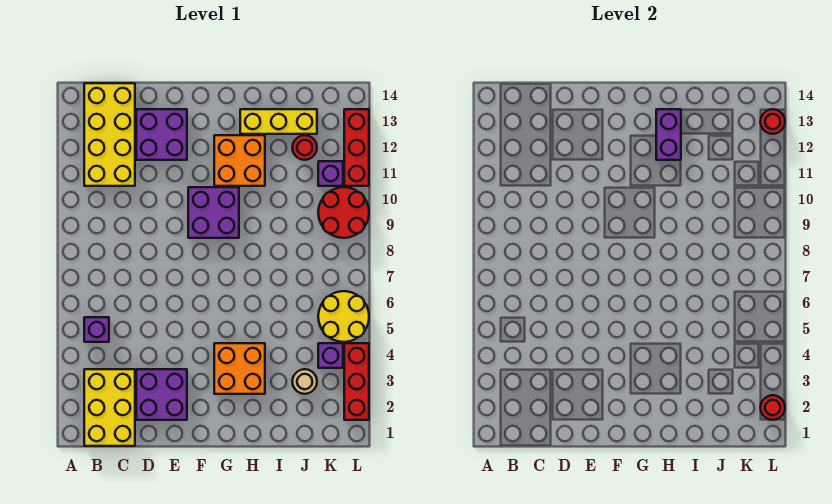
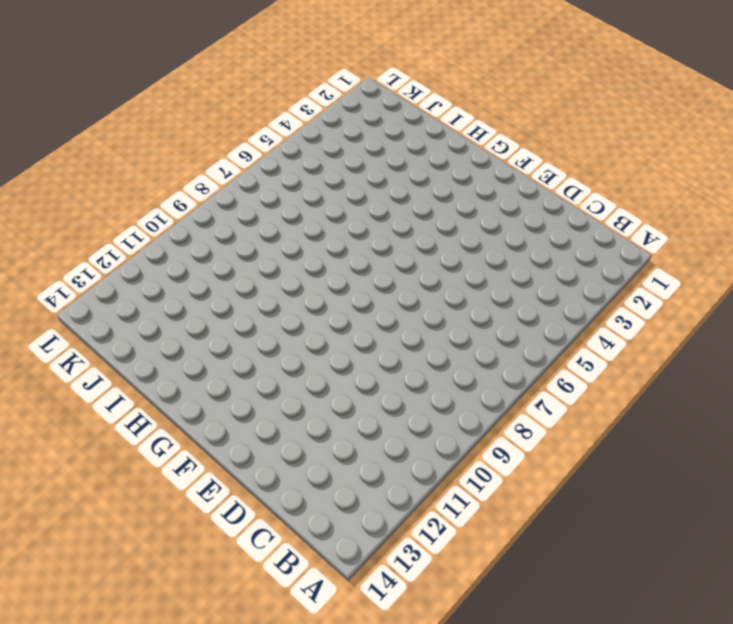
none -> yellow 2x3 brick [84,369,135,446]
none -> purple 1x1 brick [84,317,109,342]
none -> yellow 2x4 brick [84,83,135,186]

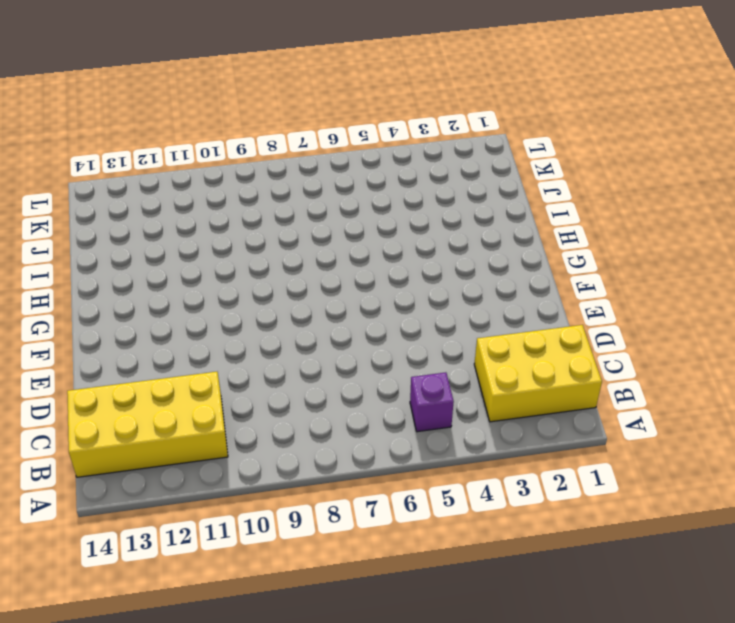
none -> purple 2x2 brick [136,369,187,420]
none -> purple 2x2 brick [136,109,187,160]
none -> purple 2x2 brick [188,187,239,238]

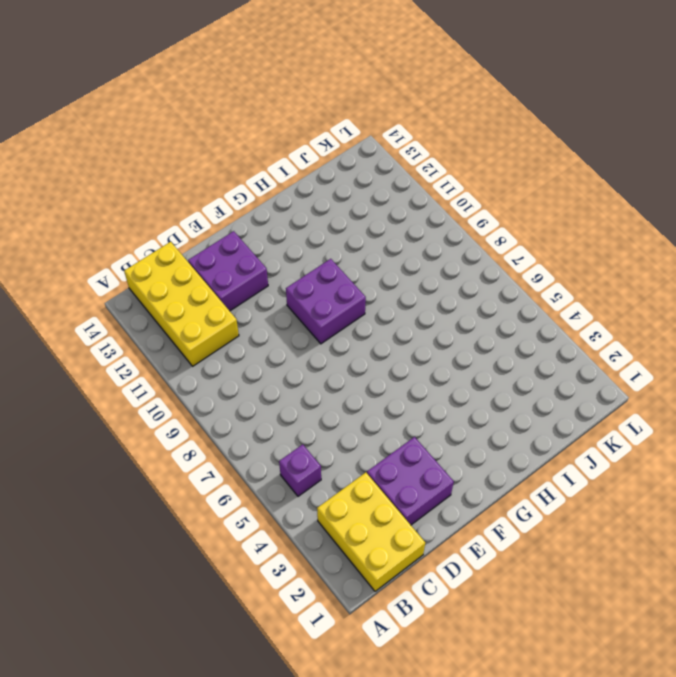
none -> orange 2x2 brick [214,343,265,394]
none -> orange 2x2 brick [214,135,265,186]
none -> yellow 1x3 brick [240,109,317,134]

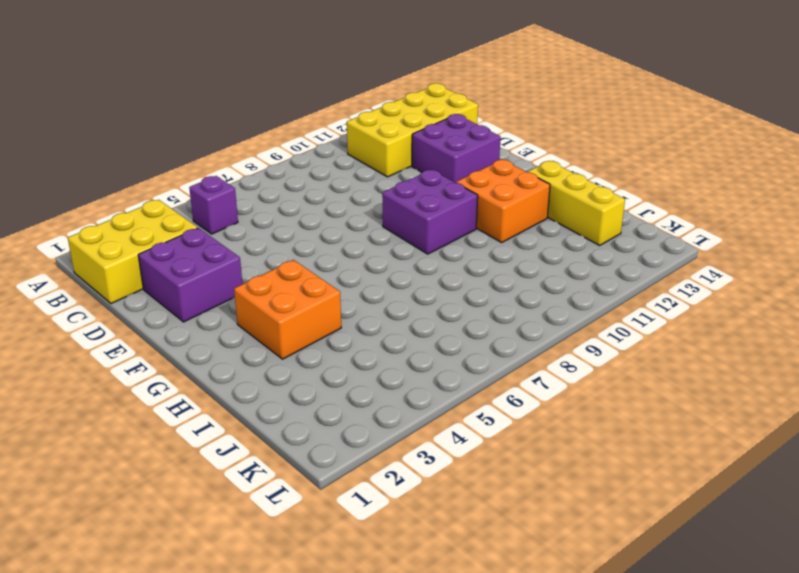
none -> tan 1x1 round brick [292,369,317,394]
none -> red 1x1 round brick [292,135,317,160]
none -> purple 1x1 brick [318,343,343,368]

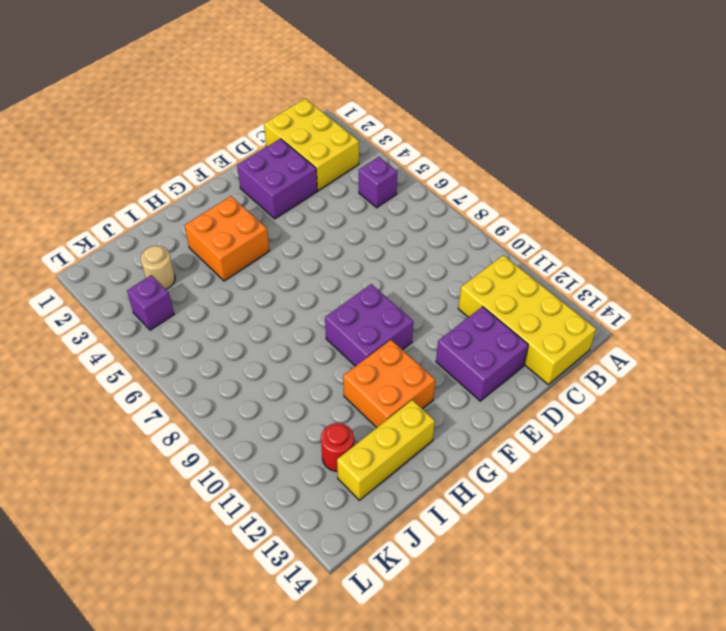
none -> yellow 2x2 round brick [318,291,369,342]
none -> red 2x2 round brick [318,187,369,238]
none -> purple 1x1 brick [318,161,343,186]

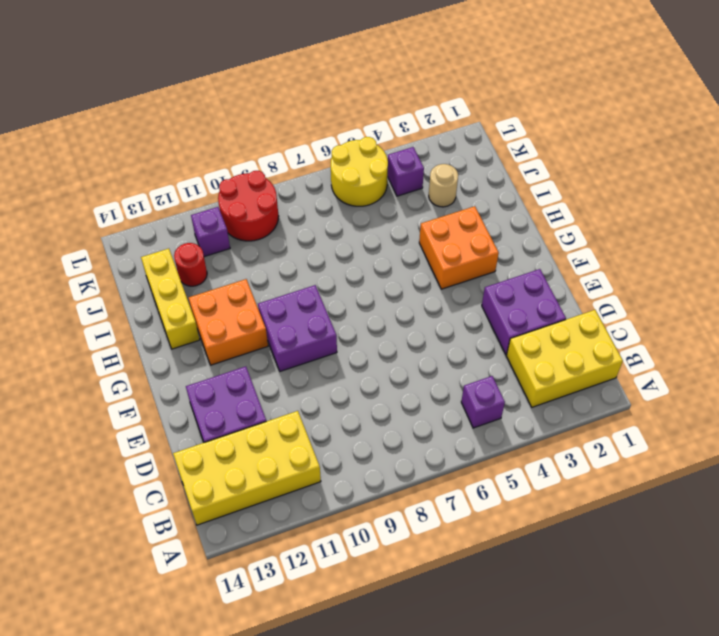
none -> red 1x3 brick [344,343,369,420]
none -> red 1x3 brick [344,109,369,186]
none -> purple 1x2 brick [656,109,681,160]

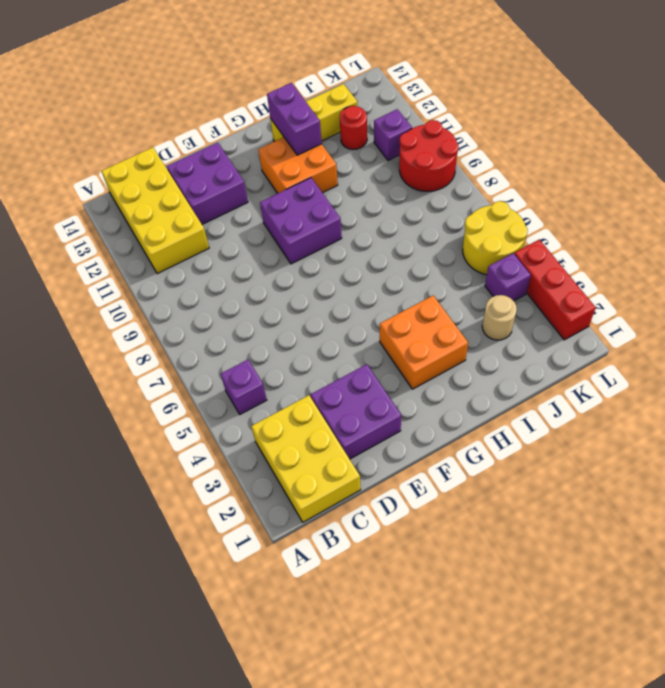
none -> red 1x3 brick [344,109,369,186]
none -> red 1x1 round brick [760,395,785,420]
none -> red 1x1 round brick [760,109,785,134]

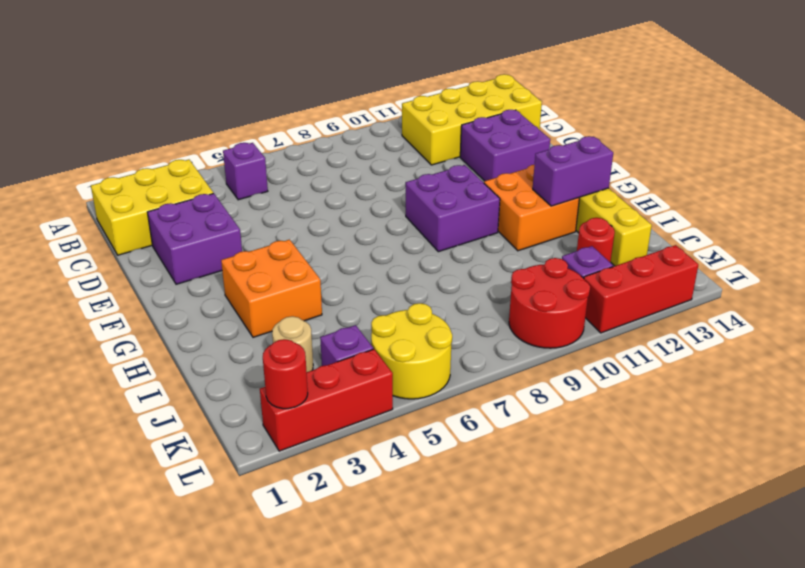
none -> red 1x1 round brick [760,109,785,134]

